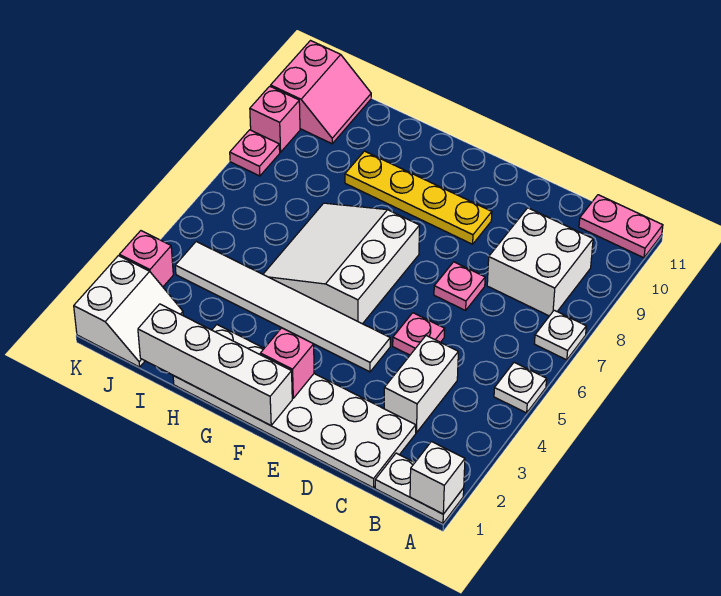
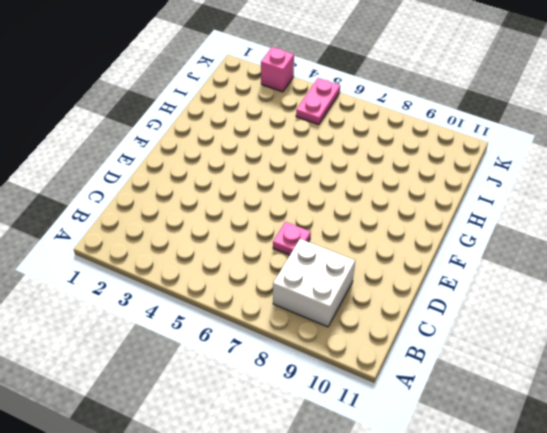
pink 1x2 plate [296,78,340,125] -> pink 1x2 plate moved to [579,195,663,258]
none -> white 1x2 plate [375,453,464,523]
none -> white 1x1 plate [494,363,547,413]
none -> white 1x1 plate [534,310,586,360]

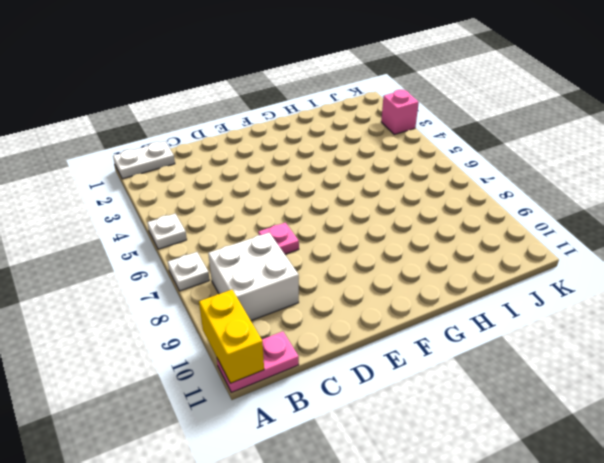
yellow 1x2 brick [199,290,264,383] -> none
none -> white 2x6 plate [173,325,416,488]
none -> white 1x2 brick [384,336,458,433]
none -> pink 1x1 plate [393,313,445,355]

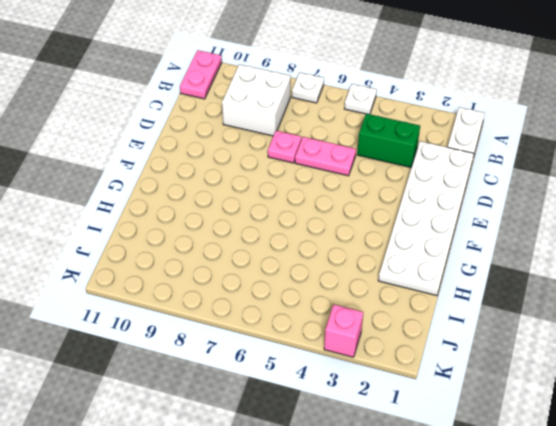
green 1x2 brick [357,114,420,167] -> white 1x2 brick [384,336,458,433]
pink 1x2 plate [295,137,356,176] -> pink 1x1 plate [393,313,445,355]
none -> white 1x6 tile [175,242,390,372]
none -> yellow 1x4 plate [345,151,492,244]
none -> white 3x3 slope [263,203,420,324]

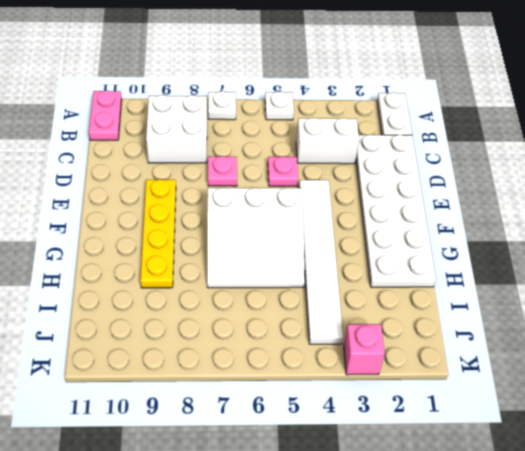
none -> white 2x2 slope [74,256,183,367]
none -> pink 2x2 slope [271,41,371,144]
none -> pink 1x1 plate [230,130,280,176]

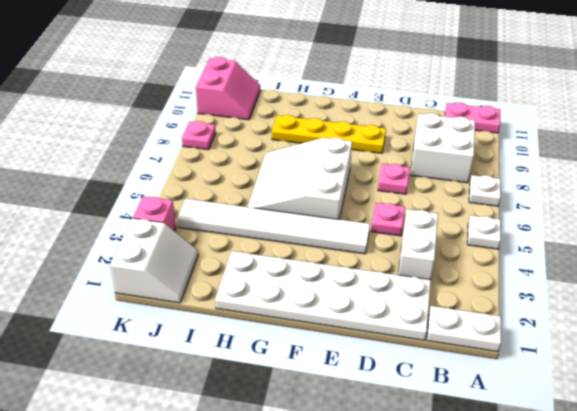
none -> pink 1x1 brick [250,86,300,152]
none -> white 1x1 brick [410,442,465,514]
none -> white 1x4 brick [138,304,292,425]

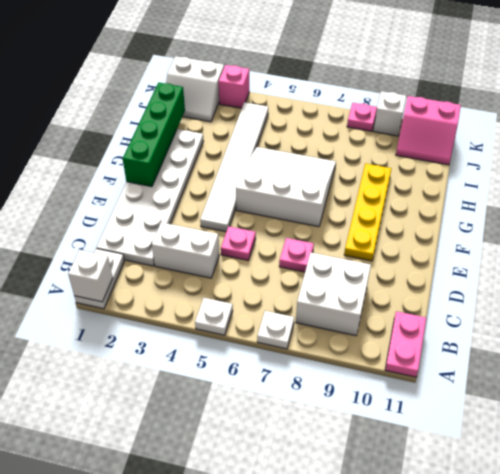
green 1x4 brick [123,83,185,187] -> white 1x4 brick [138,304,292,425]
white 1x1 brick [373,91,406,136] -> pink 1x1 brick [250,86,300,152]
none -> pink 1x1 brick [260,328,314,398]

